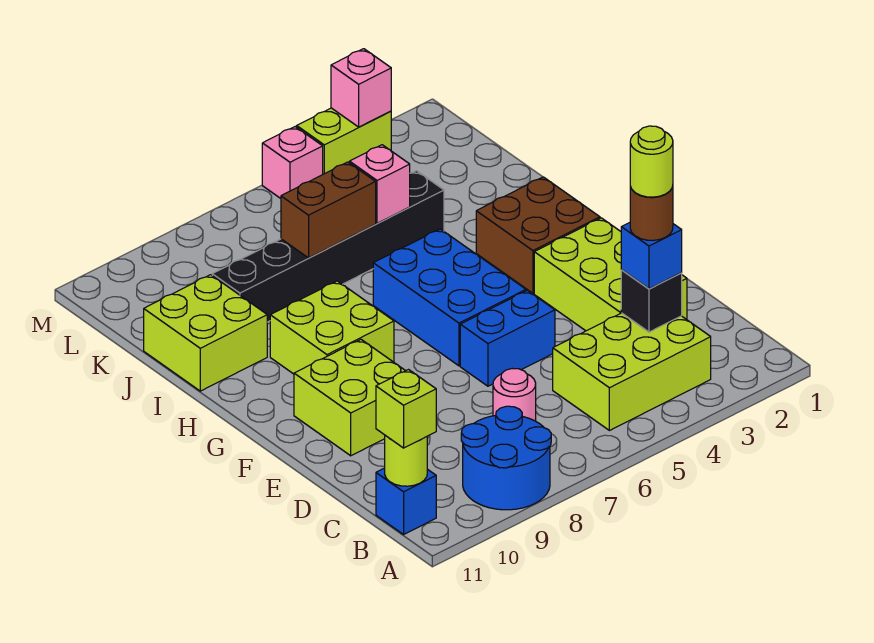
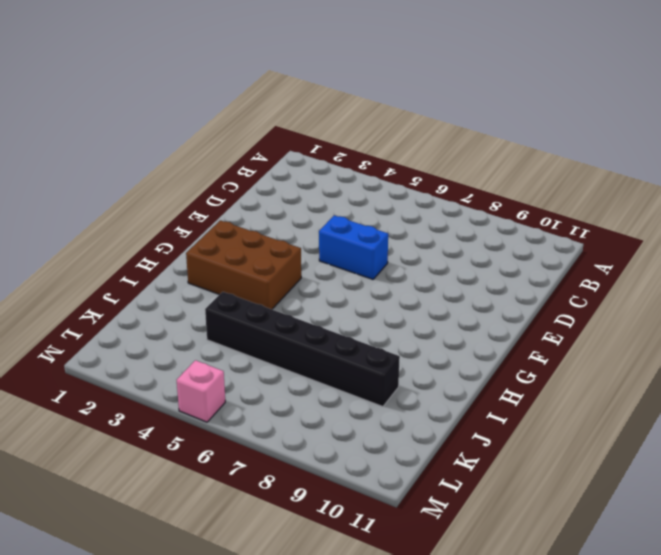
brown 2x3 brick [186,220,301,309] -> brown 2x2 brick [476,177,600,293]
none -> blue 2x2 round brick [461,406,551,510]
none -> lime 2x3 brick [553,313,711,431]
none -> blue 1x1 brick [376,468,436,534]

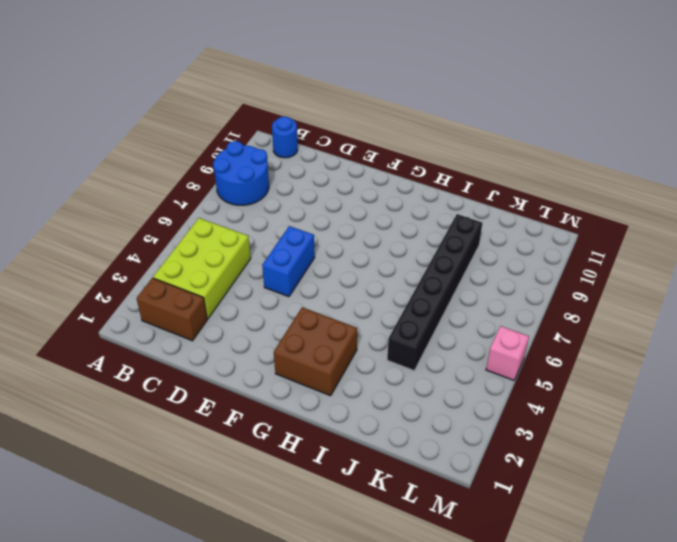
brown 1x2 brick [136,278,207,341] -> brown 1x2 brick turned to [281,162,376,258]
blue 1x1 round brick [272,116,298,158] -> blue 1x1 brick [376,468,436,534]
none -> pink 1x1 round brick [493,369,536,421]
none -> lime 2x3 brick [534,218,687,331]
none -> lime 2x2 brick [294,340,405,456]

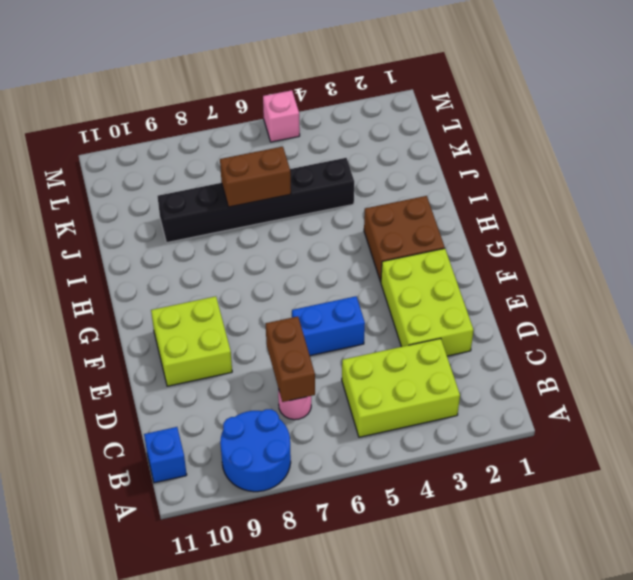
brown 1x2 brick [266,316,315,402] -> none
none -> blue 2x3 brick [373,229,526,366]
none -> lime 2x2 brick [270,281,394,374]
none -> lime 2x2 brick [144,275,267,391]

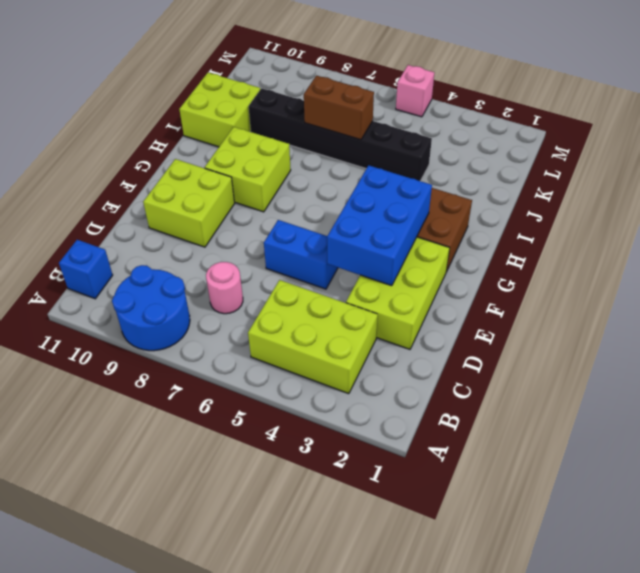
blue 2x3 brick [327,165,432,286] -> blue 2x3 brick moved to [373,229,526,366]
none -> lime 1x2 brick [297,108,391,174]
none -> lime 1x1 round brick [385,435,427,486]
none -> black 1x1 brick [621,270,682,332]

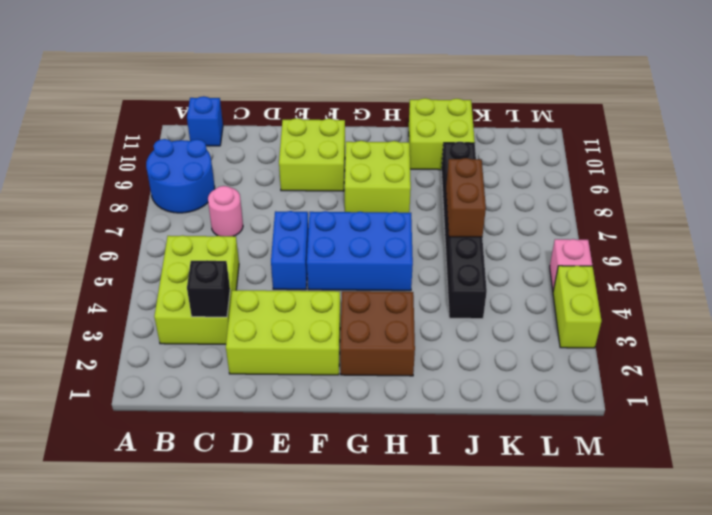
none -> lime 1x1 round brick [385,435,427,486]
none -> pink 1x1 brick [350,145,410,223]
none -> pink 1x1 brick [331,49,391,127]

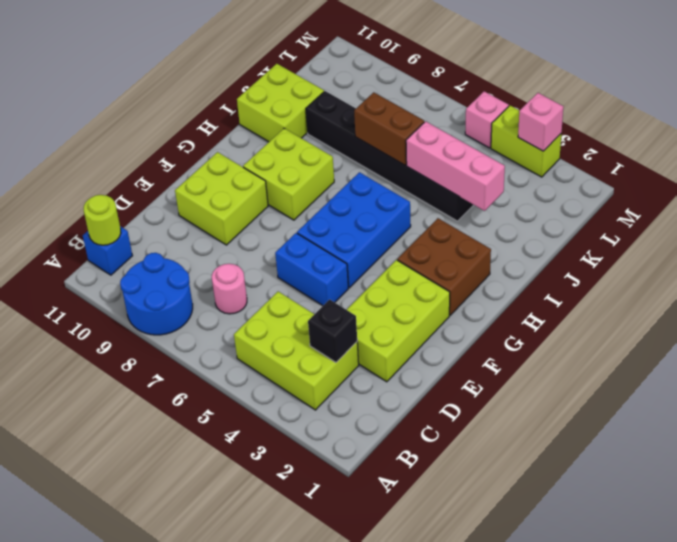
pink 1x3 brick [406,121,505,211] -> pink 1x1 brick [350,145,410,223]
none -> lime 1x1 brick [376,370,436,448]
none -> blue 1x1 brick [621,223,682,289]
none -> brown 1x1 round brick [630,186,673,240]

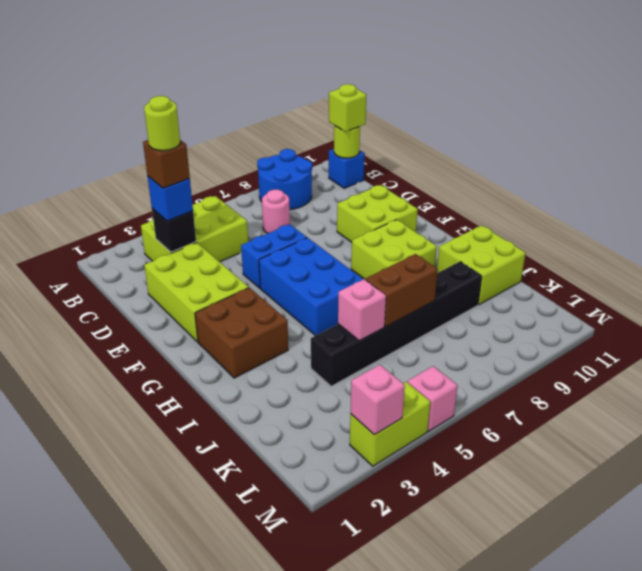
brown 1x1 brick [143,140,190,188] -> brown 1x1 round brick [630,186,673,240]

